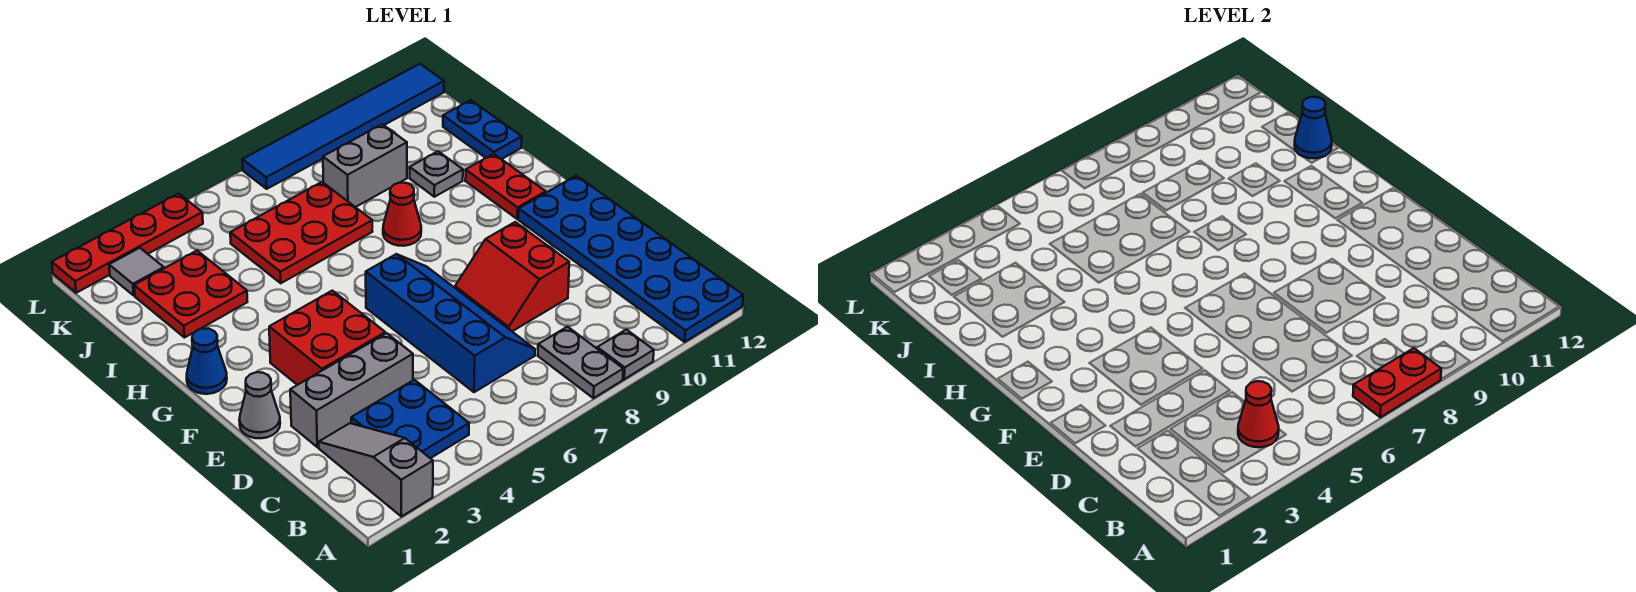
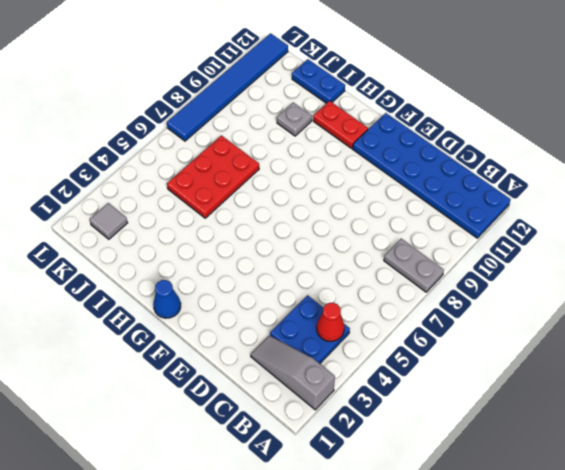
none -> grey 1x1 plate [597,330,654,379]
none -> blue 2x4 slope [366,254,535,392]
none -> grey 1x3 brick [290,333,413,447]

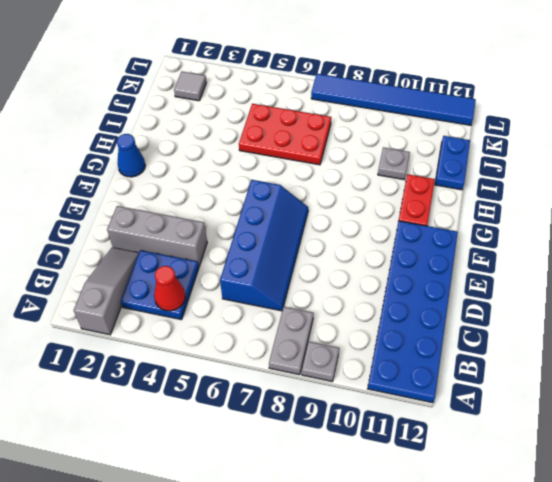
none -> red 2x2 slope [455,222,569,331]
none -> grey 1x1 cone [239,372,280,438]
none -> red 2x2 brick [269,291,385,385]

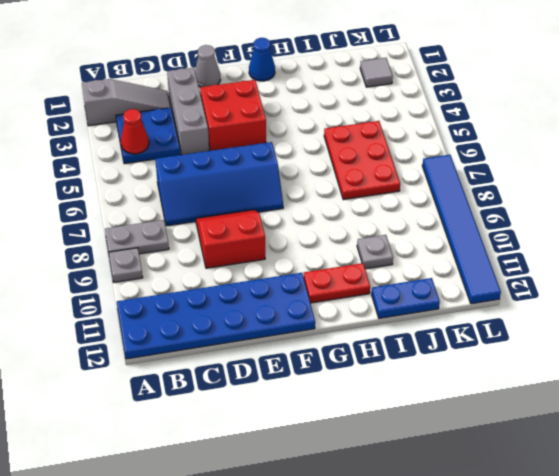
none -> red 1x1 cone [383,183,421,246]
none -> red 2x2 plate [134,251,247,338]
none -> grey 1x2 brick [323,124,407,207]

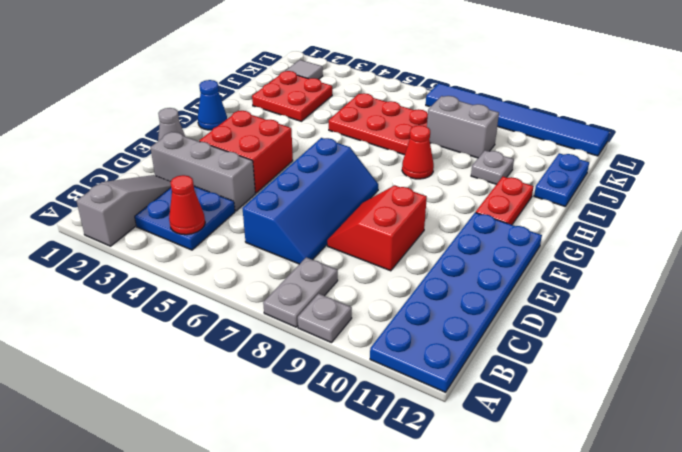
none -> red 1x4 plate [52,194,203,293]
none -> red 1x2 plate [1353,348,1441,417]
none -> blue 1x1 cone [1295,97,1332,158]

